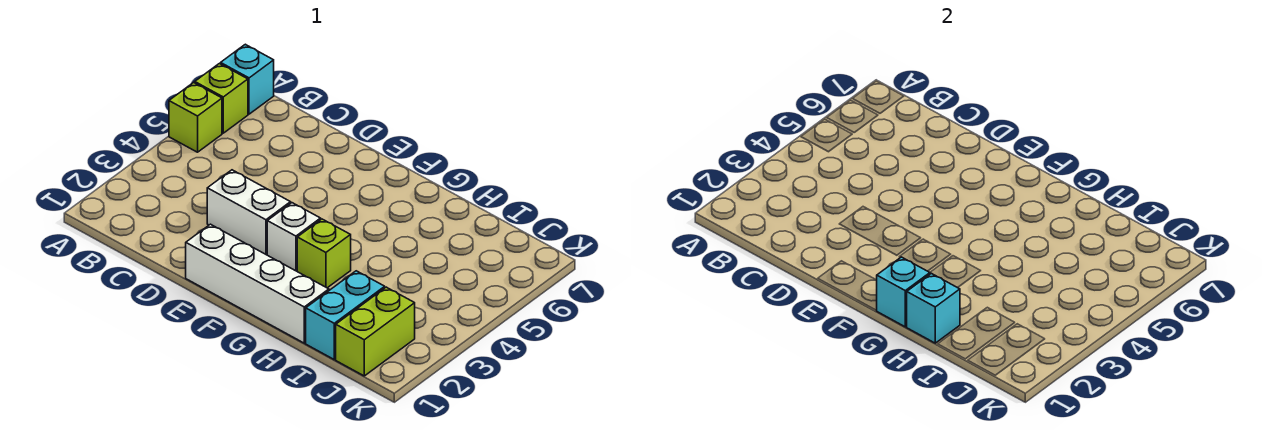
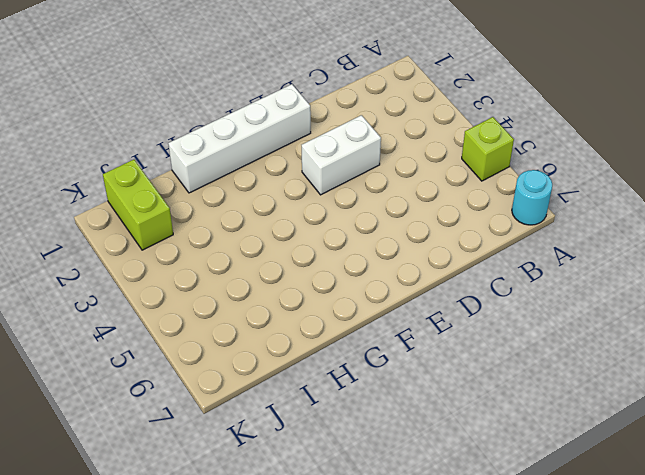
cyan 1x1 round brick [512,170,552,225] -> cyan 1x1 brick [221,44,274,114]
none -> lime 1x1 brick [195,64,248,133]
none -> white 1x1 brick [267,203,321,271]

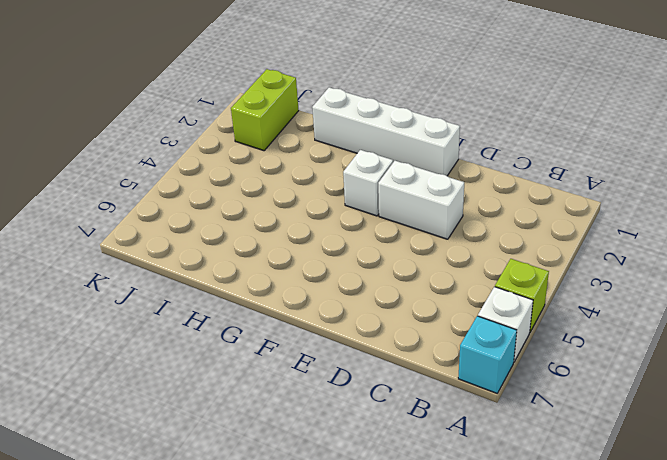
white 1x1 brick [478,287,533,362] -> lime 1x1 brick [195,64,248,133]
none -> lime 1x1 brick [297,219,351,288]
none -> cyan 1x2 brick [306,271,385,359]

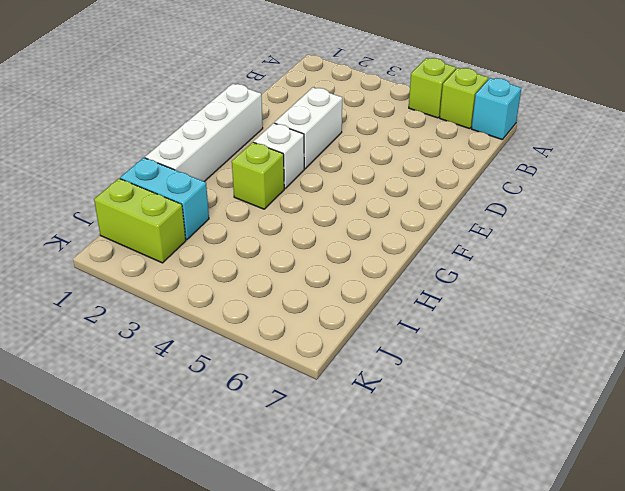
none -> cyan 1x1 brick [876,257,930,327]
none -> cyan 1x1 brick [907,273,960,343]

